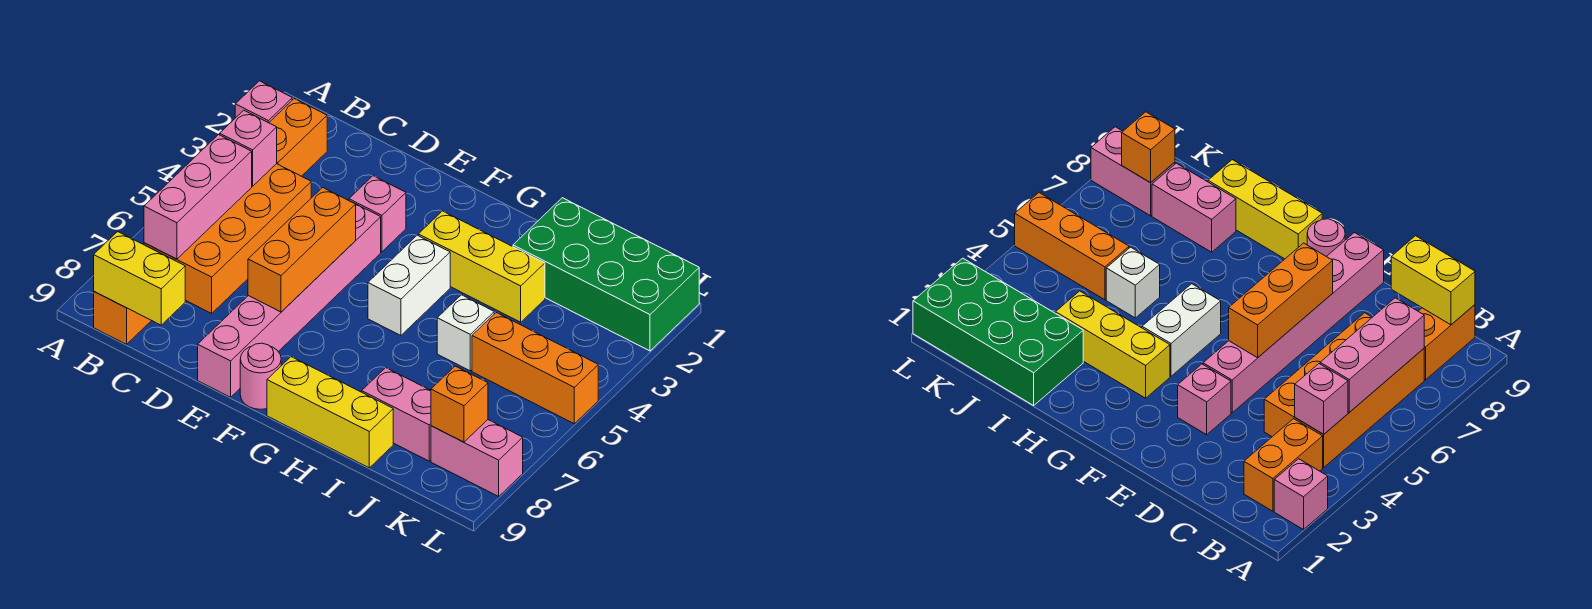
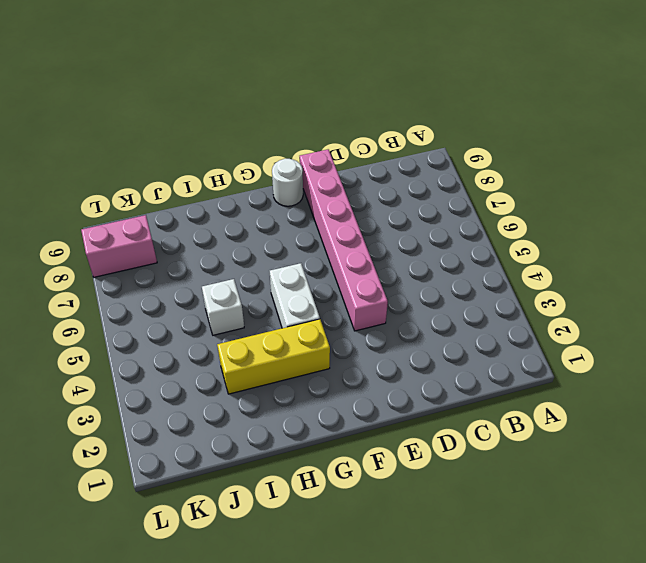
white 1x1 round brick [272,159,303,206] -> pink 1x1 round brick [240,343,281,409]
none -> pink 1x1 brick [235,81,292,123]
none -> orange 1x2 brick [269,99,327,176]
none -> orange 2x4 brick [144,164,311,313]

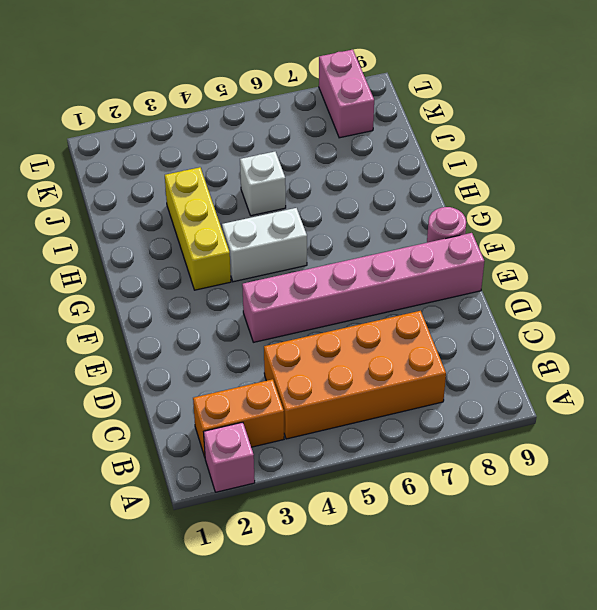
none -> orange 1x2 brick [94,291,151,344]
none -> pink 1x1 brick [349,176,406,252]
none -> yellow 1x3 brick [267,357,393,468]

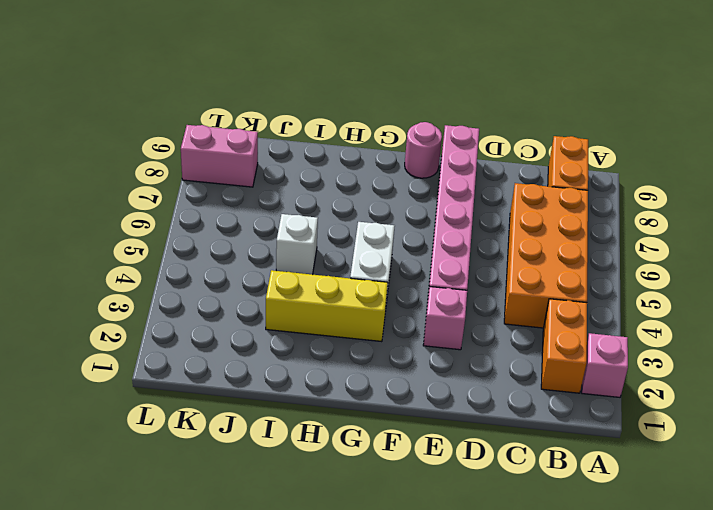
none -> yellow 1x3 brick [267,357,393,468]
none -> green 2x4 brick [513,198,699,351]
none -> pink 1x2 brick [362,368,431,461]

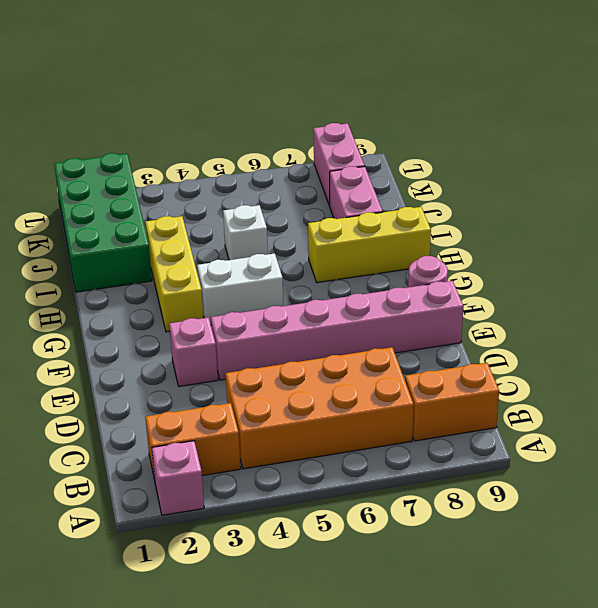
yellow 1x3 brick [308,207,431,283] -> yellow 1x3 brick turned to [267,357,393,468]
none -> orange 1x3 brick [472,313,598,424]
none -> pink 1x1 brick [220,110,277,186]
none -> pink 1x3 brick [144,135,252,259]

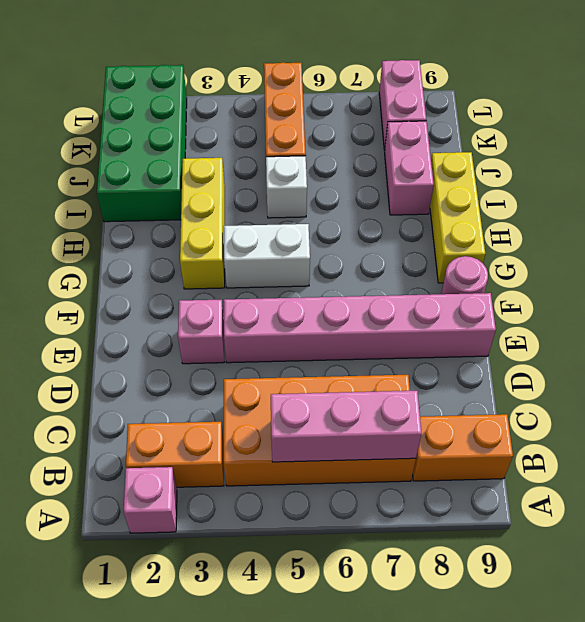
none -> pink 1x1 brick [220,110,277,186]
none -> yellow 1x2 brick [94,232,185,325]
none -> orange 1x3 brick [248,187,356,312]

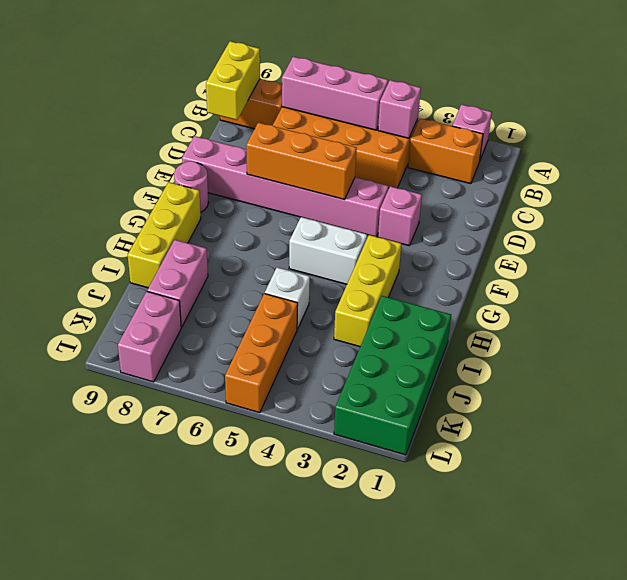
none -> orange 1x1 brick [431,366,488,442]

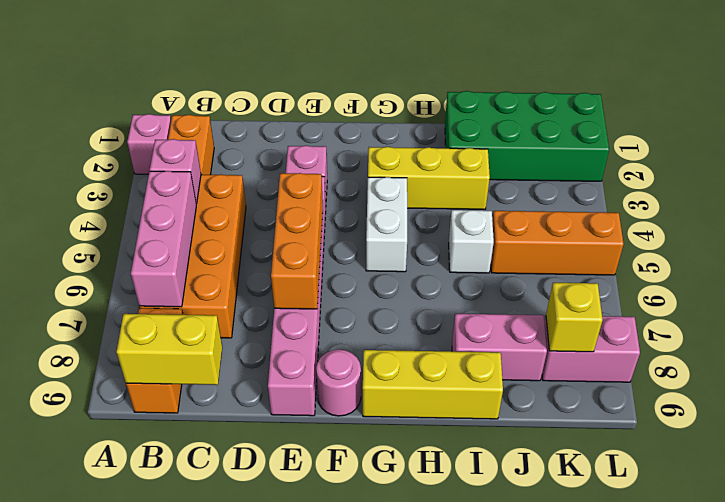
yellow 1x1 brick [546,283,603,352] -> orange 1x1 brick [431,366,488,442]

